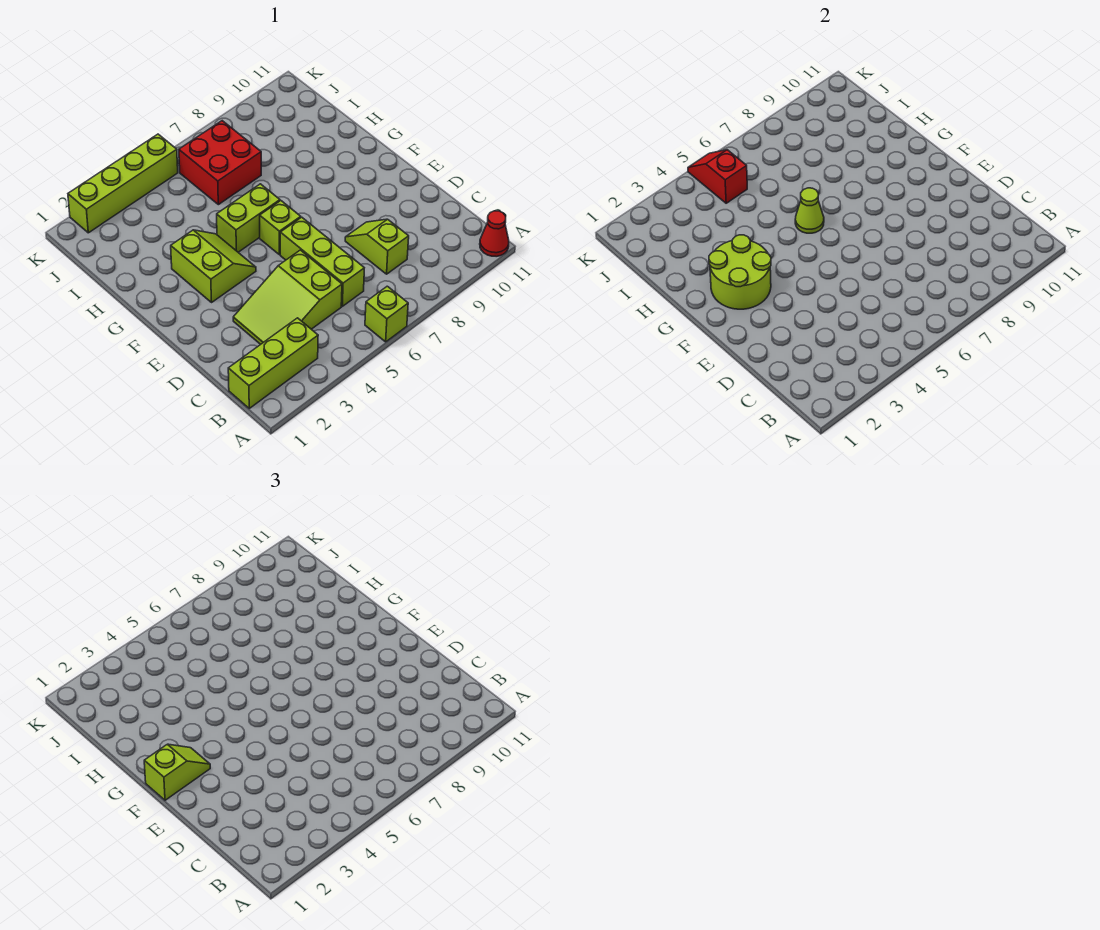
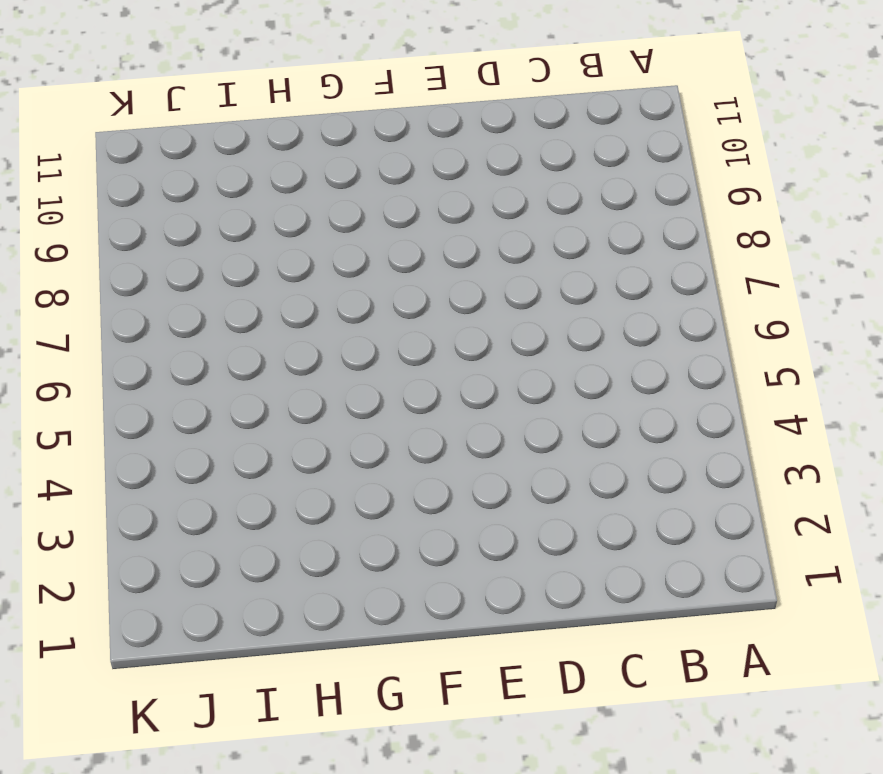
none -> lime 1x1 brick [365,286,408,342]
none -> red 1x1 cone [480,211,509,257]
none -> lime 1x3 brick [228,318,318,408]

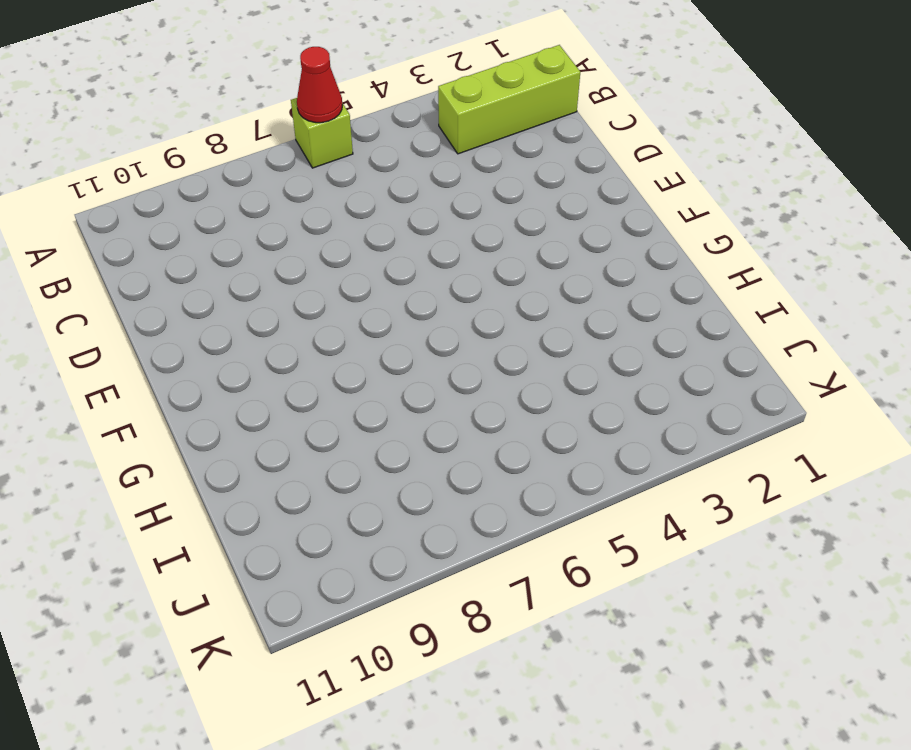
red 1x1 cone [297,47,342,123] -> red 1x1 cone moved to [480,211,509,257]
none -> lime 2x3 slope [233,250,342,344]
none -> lime 1x3 brick [280,217,364,306]
none -> lime 1x2 slope [345,219,409,274]

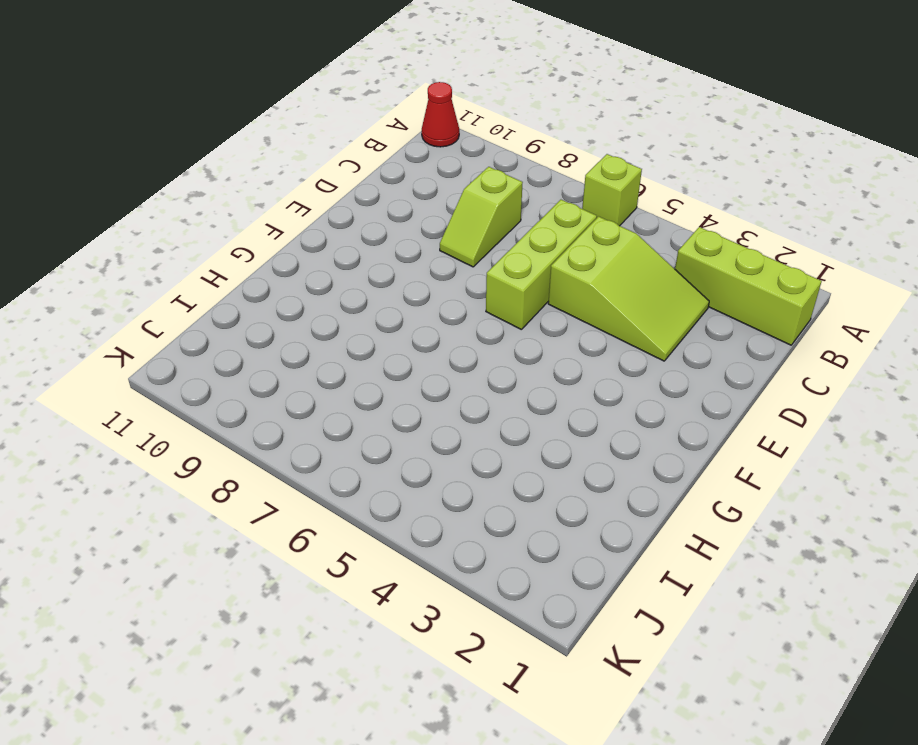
none -> lime 2x2 slope [171,230,256,302]
none -> lime 1x1 brick [260,201,301,255]
none -> lime 1x2 brick [217,184,280,252]

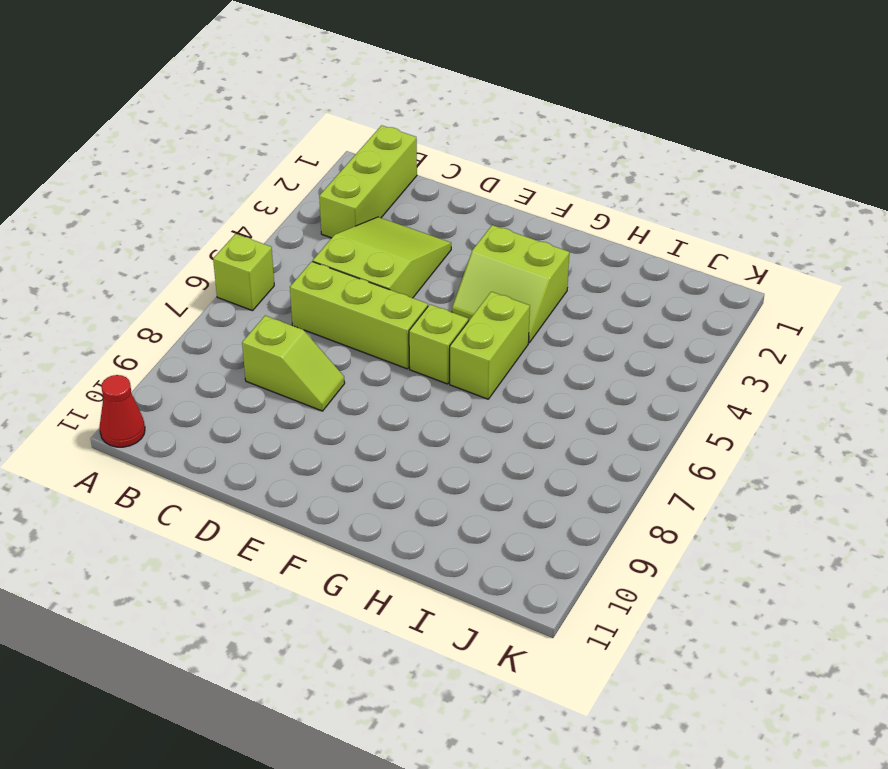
none -> red 2x2 brick [179,121,261,205]
none -> lime 1x4 brick [68,134,178,233]
none -> lime 2x2 round brick [709,235,771,309]

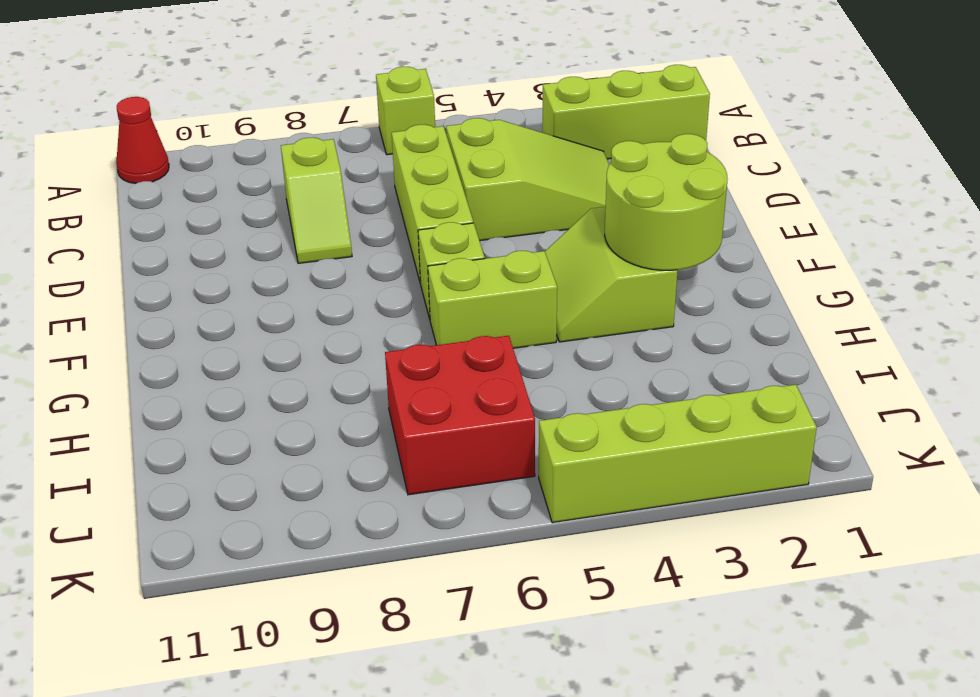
none -> lime 1x1 cone [795,188,824,233]
none -> red 1x2 slope [688,150,747,203]
none -> lime 1x2 slope [144,744,210,800]

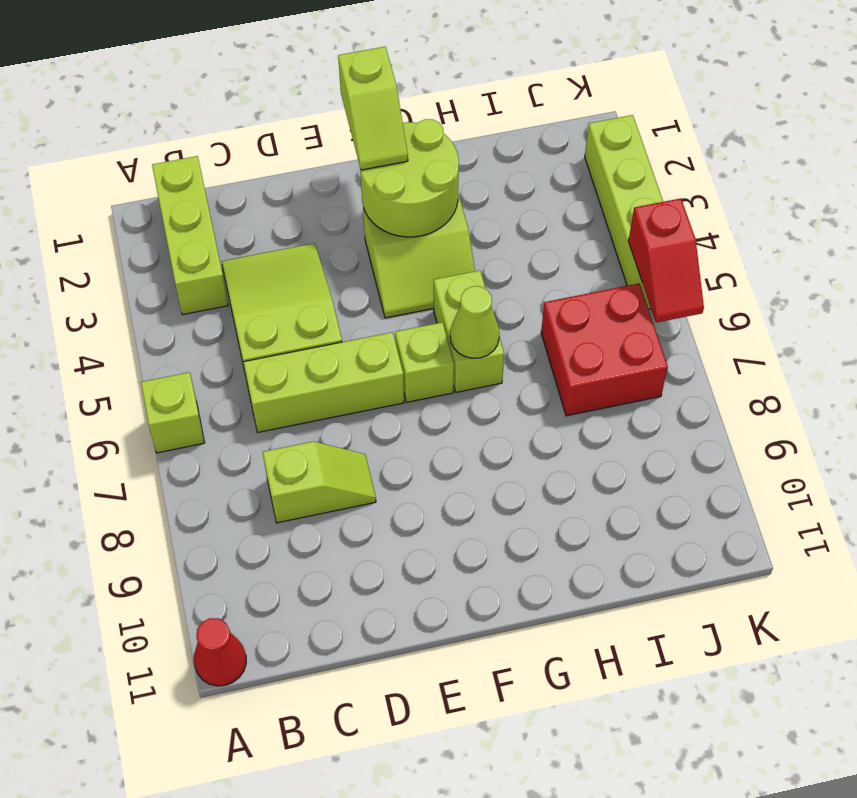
red 1x2 slope [628,198,704,323] -> red 1x2 slope turned to [688,150,747,203]

